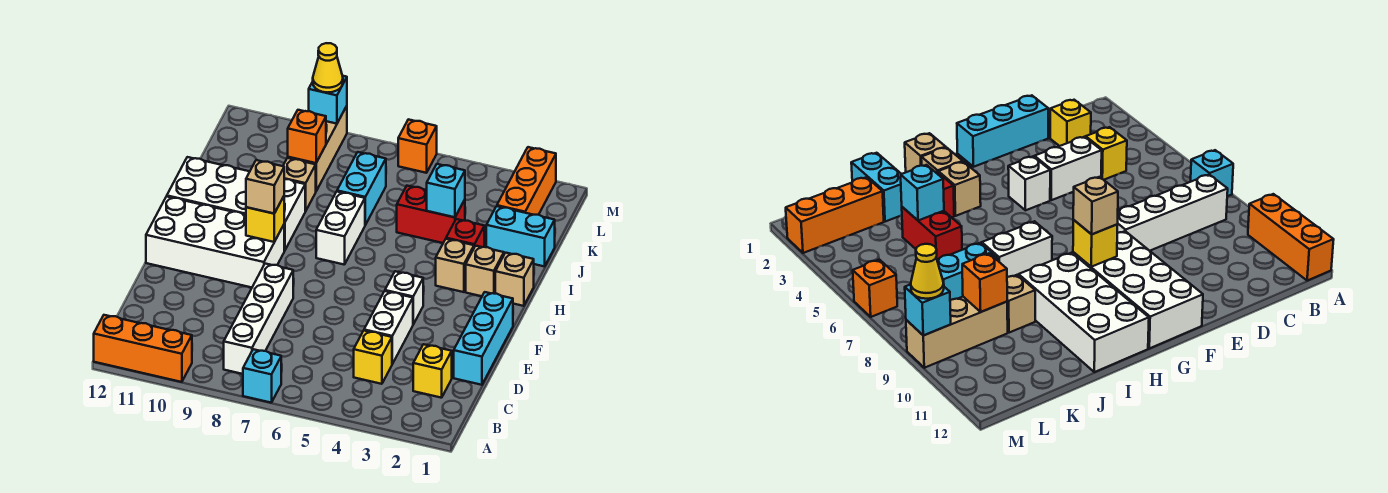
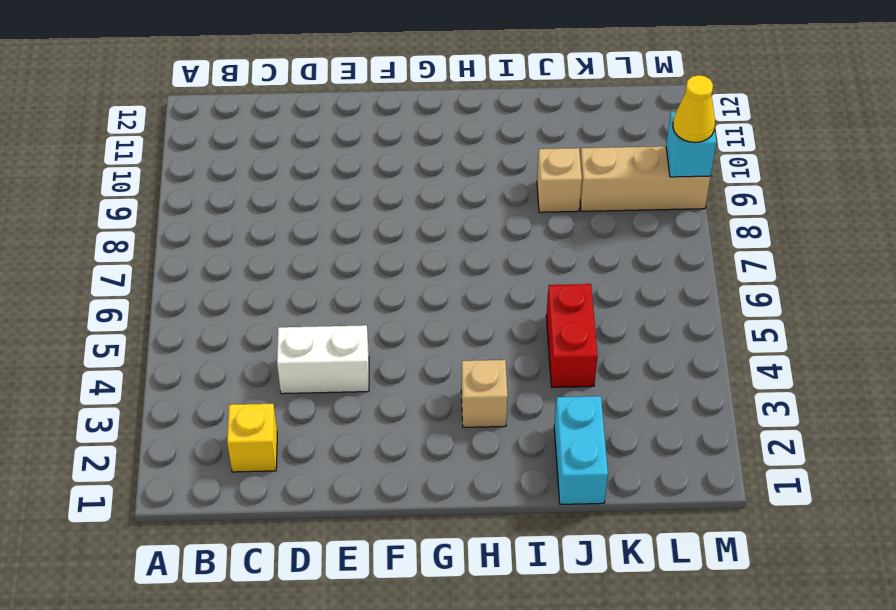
none -> cyan 1x1 brick [243,349,281,403]
none -> orange 1x3 brick [94,315,192,382]
none -> white 1x4 brick [224,264,293,374]

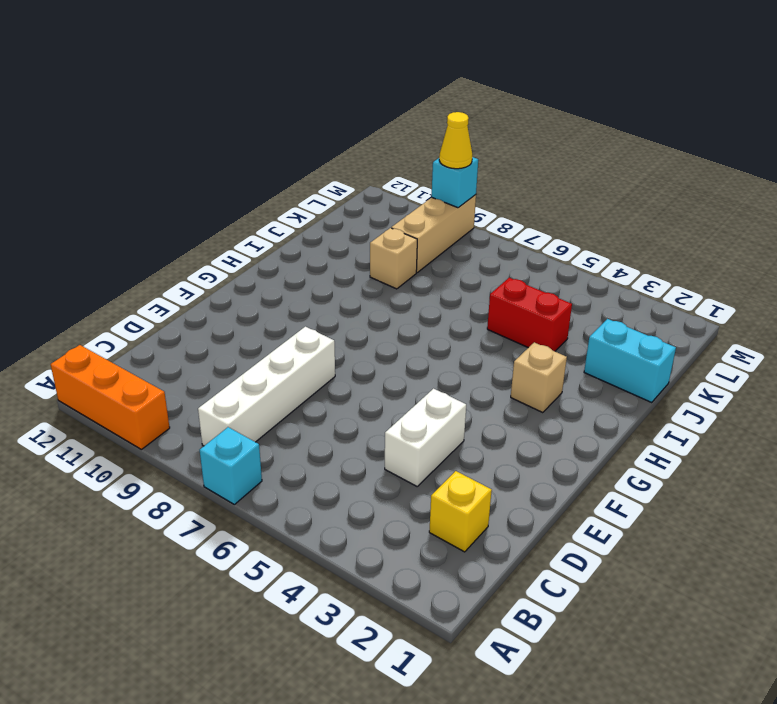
none -> yellow 1x1 brick [354,331,392,384]
none -> cyan 1x3 brick [454,292,513,385]
none -> white 1x1 brick [385,271,423,324]

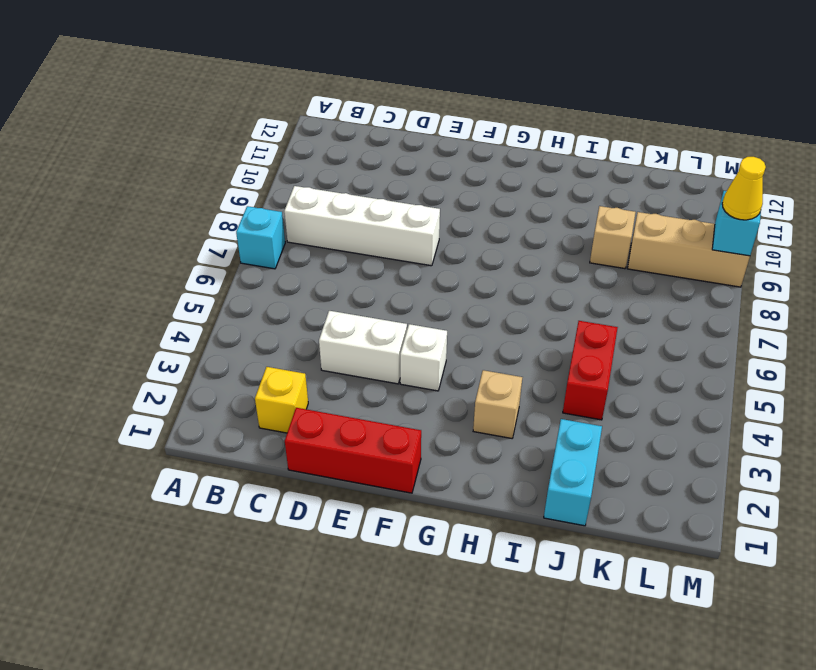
red 1x3 brick [285,408,421,493] -> cyan 1x3 brick [454,292,513,385]
none -> orange 1x3 brick [94,315,192,382]
none -> yellow 1x1 brick [354,331,392,384]
none -> white 2x4 brick [146,196,284,287]

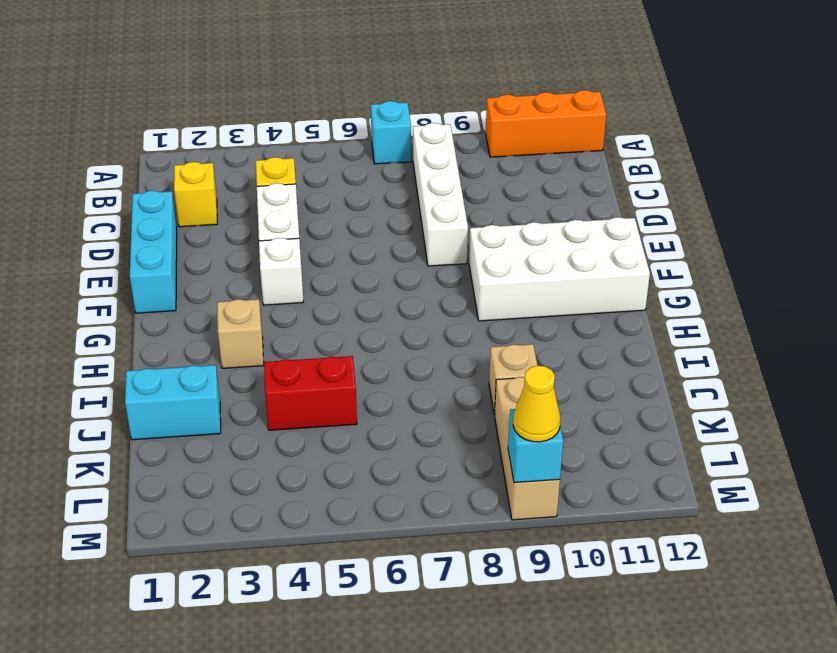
none -> tan 1x1 brick [495,253,534,306]
none -> tan 1x1 brick [466,246,504,296]
none -> white 1x2 brick [316,192,365,265]

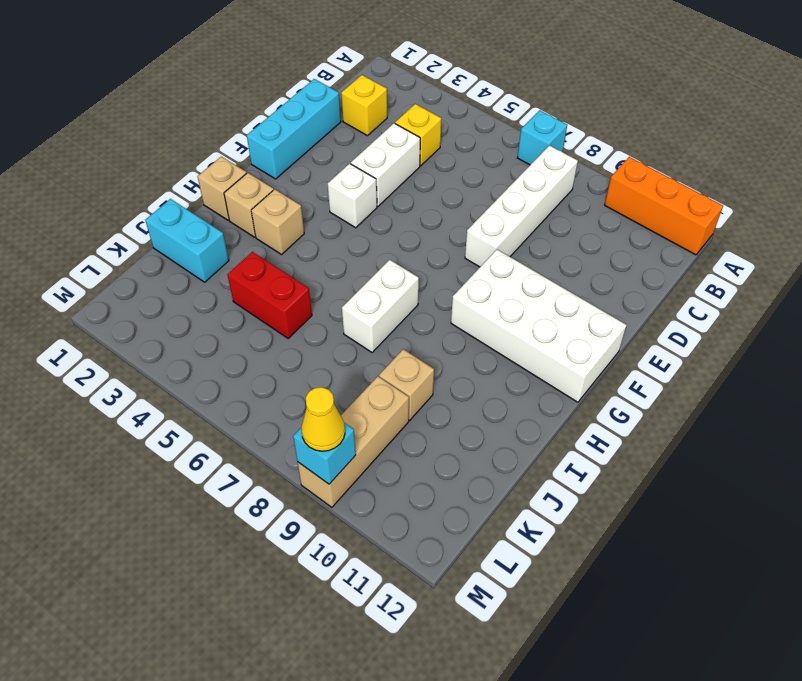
none -> white 2x4 brick [167,157,305,251]
none -> red 1x1 brick [446,219,484,247]
none -> cyan 1x2 brick [337,152,386,225]

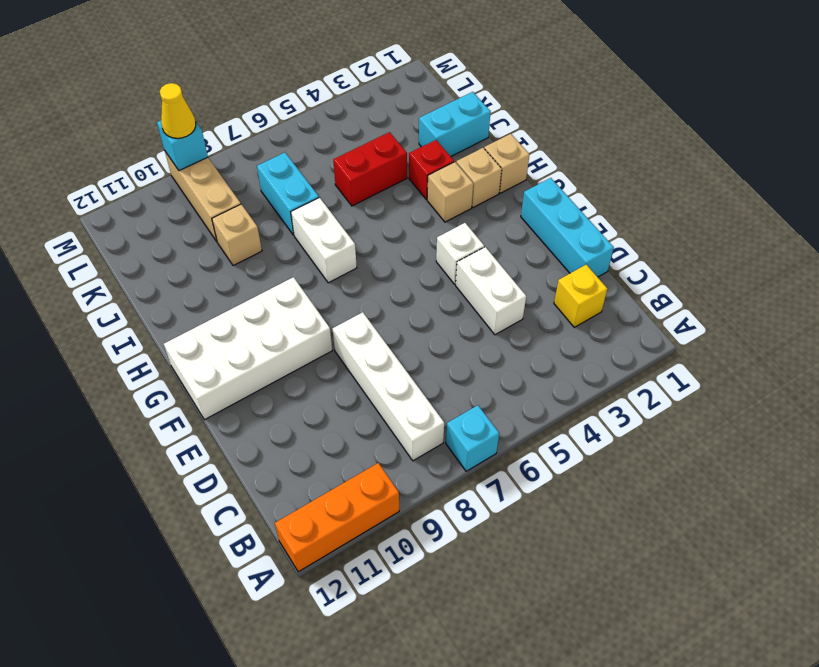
none -> yellow 1x1 brick [354,331,392,384]
none -> white 2x4 brick [167,157,305,251]
none -> orange 1x3 brick [497,147,556,215]

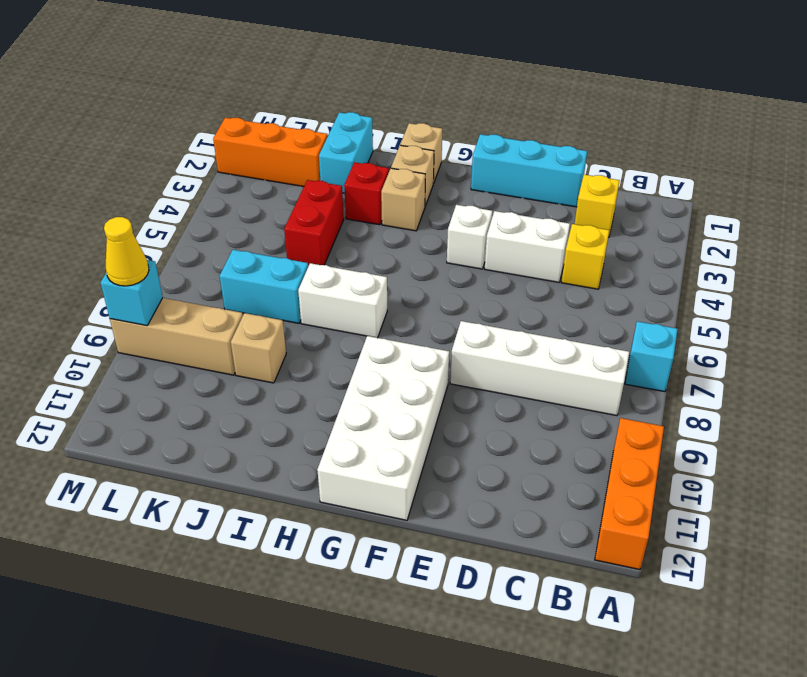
none -> white 2x4 brick [167,157,305,251]
none -> orange 1x1 brick [398,119,437,173]
none -> yellow 1x1 brick [246,196,284,242]

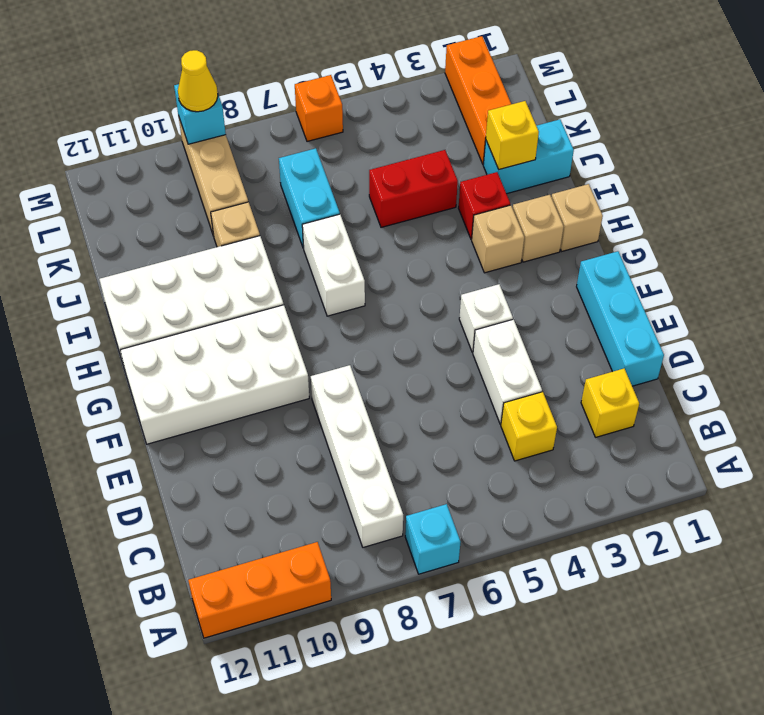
yellow 1x1 brick [486,101,539,169] -> yellow 1x1 brick moved to [246,196,284,242]
none -> cyan 1x1 brick [427,164,465,217]
none -> orange 1x1 brick [288,110,326,163]
none -> tan 1x1 brick [246,160,284,213]

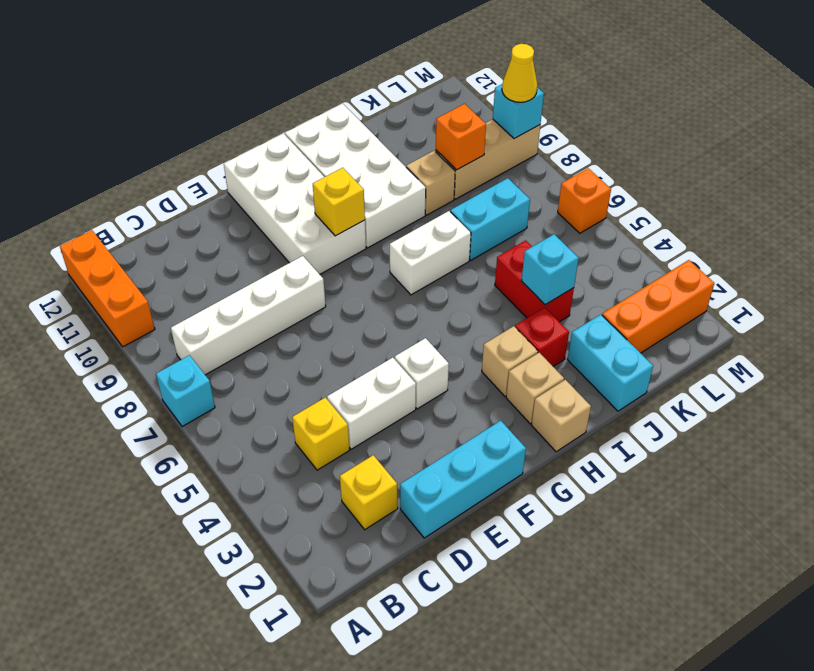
none -> tan 1x1 brick [246,160,284,213]

